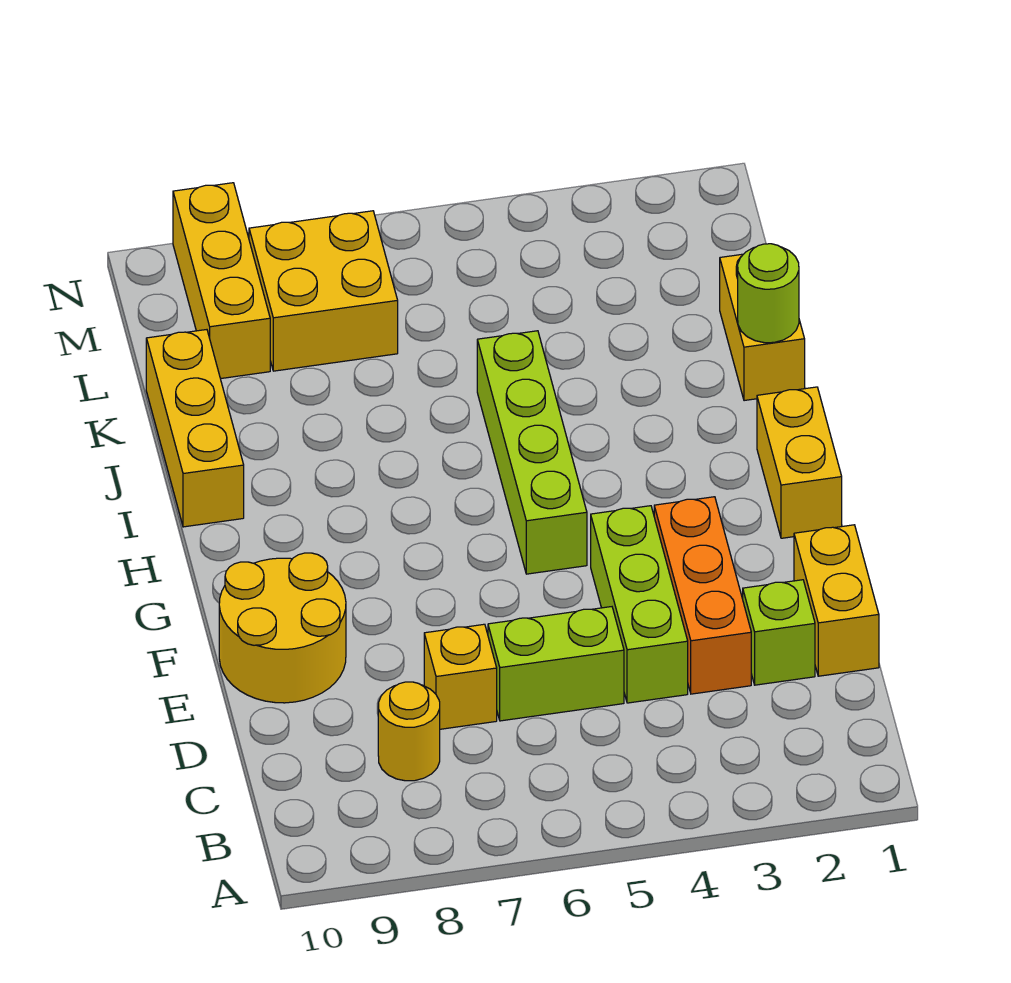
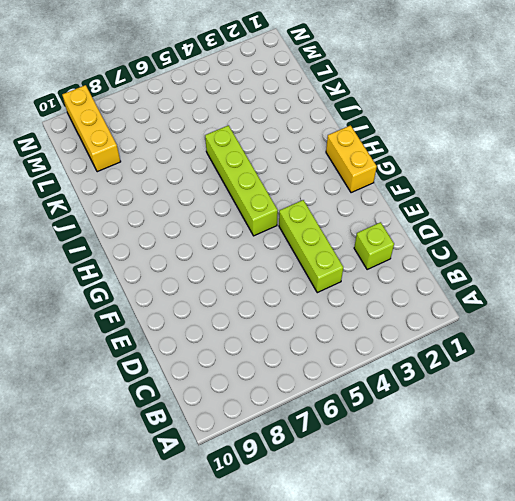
none -> yellow 1x1 round brick [378,682,440,781]
none -> yellow 1x2 brick [794,525,879,676]
none -> orange 1x3 brick [654,497,751,694]

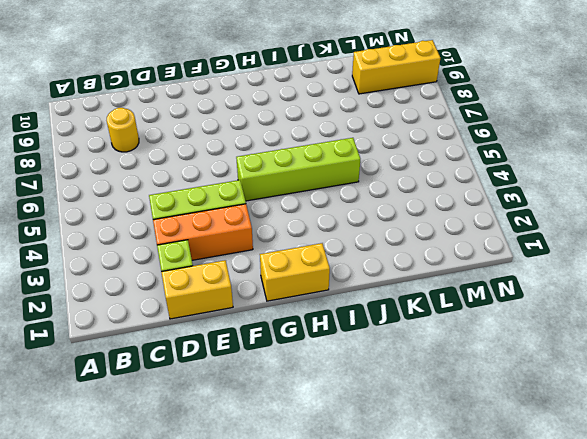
none -> lime 1x2 brick [488,607,624,721]
none -> yellow 1x1 brick [424,624,497,729]
none -> yellow 2x2 round brick [219,553,346,703]

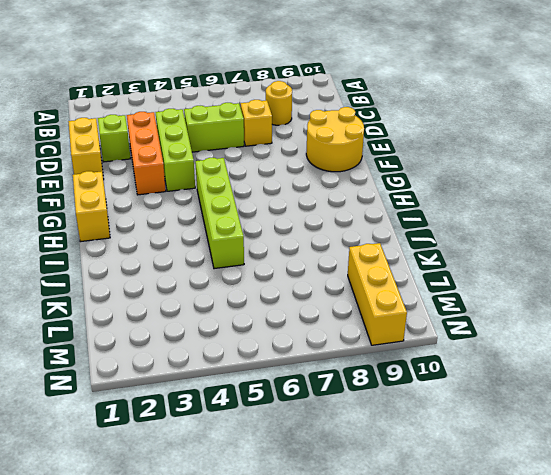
none -> yellow 1x3 brick [146,330,244,527]
none -> yellow 1x2 brick [720,254,805,401]
none -> yellow 2x2 brick [249,211,398,371]

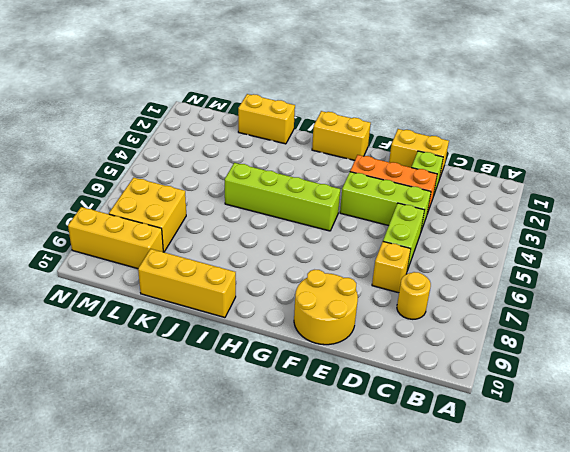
none -> lime 1x1 round brick [738,244,799,343]

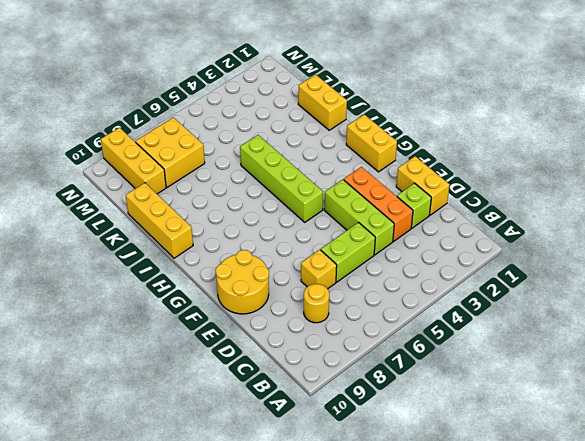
none -> lime 1x1 round brick [738,244,799,343]

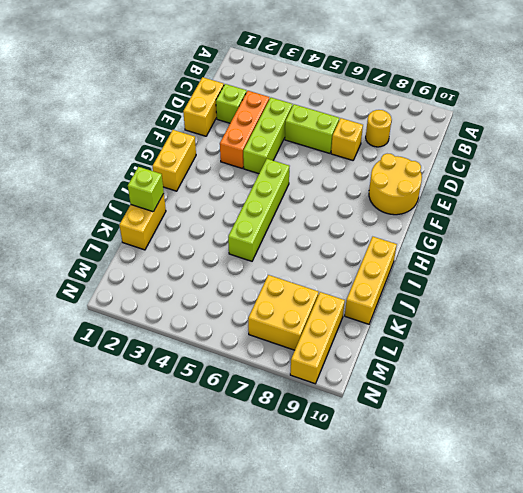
lime 1x1 brick [128,167,164,212] -> lime 1x1 round brick [738,244,799,343]

